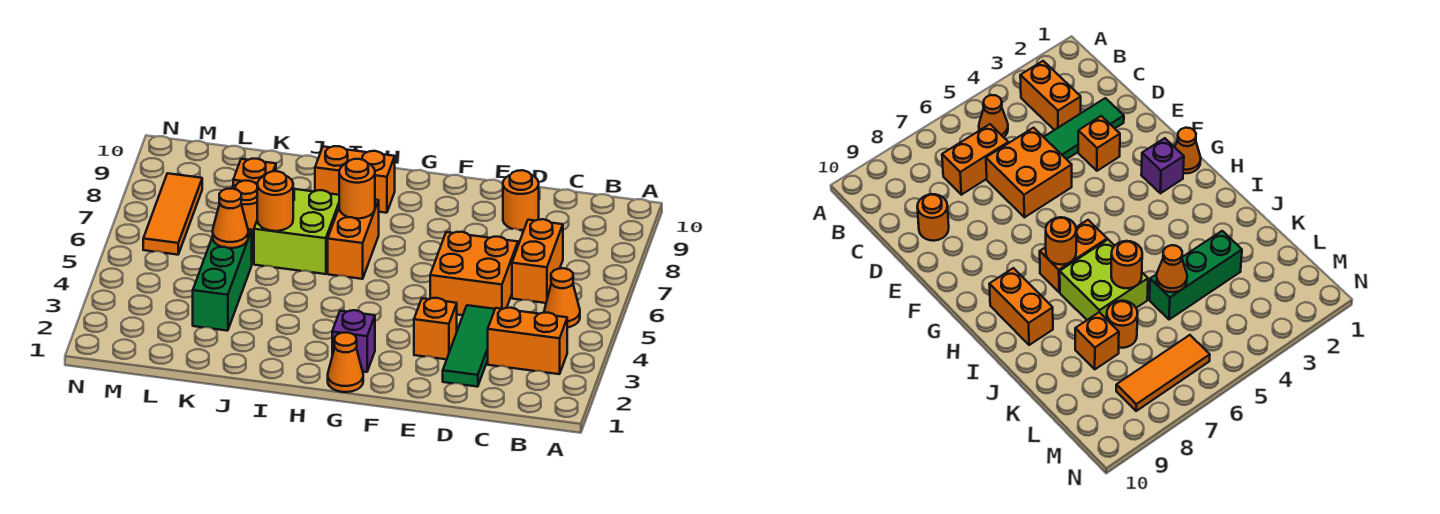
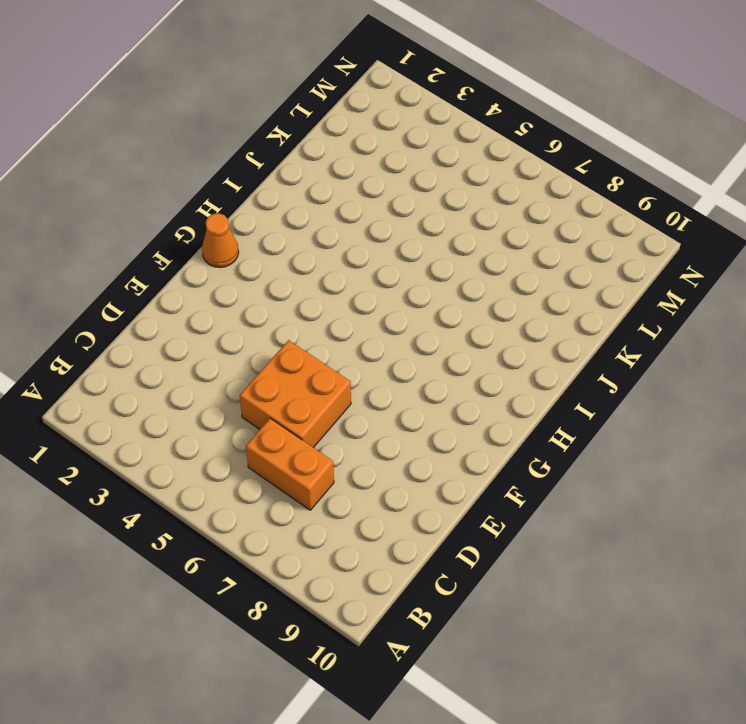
none -> orange 1x2 brick [488,308,567,374]
none -> orange 1x1 cone [544,268,580,327]
none -> green 1x3 tile [443,305,495,387]

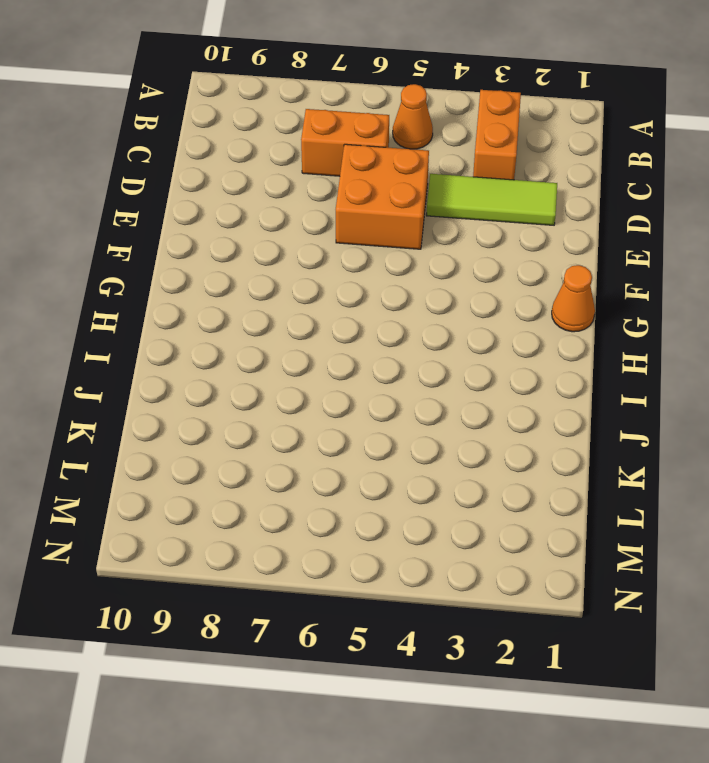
lime 1x3 tile [426,174,557,225] -> green 1x3 tile [443,305,495,387]
none -> orange 1x1 round brick [503,170,539,230]
none -> orange 1x1 brick [414,298,457,359]
none -> purple 1x1 brick [332,310,375,372]

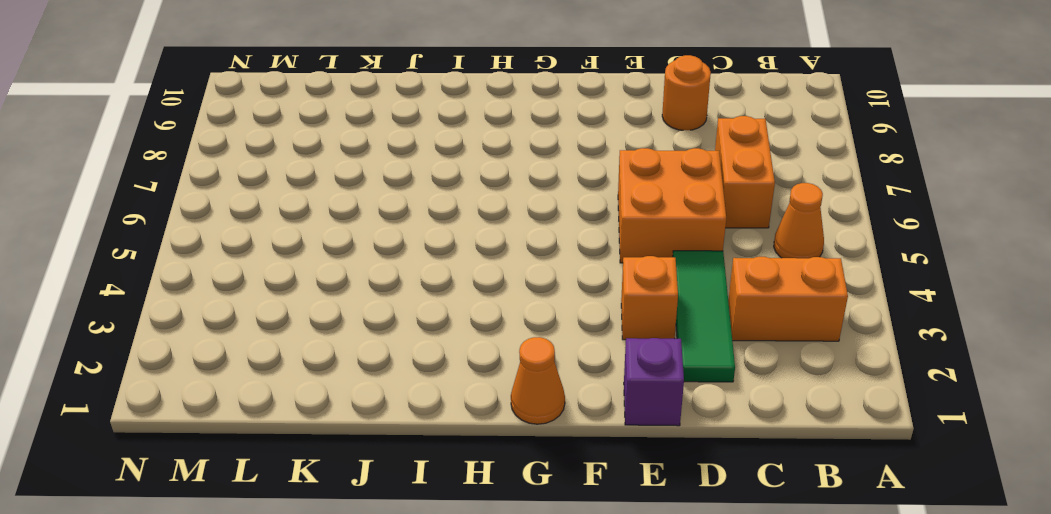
purple 1x1 brick [624,338,684,426] -> purple 1x1 brick moved to [332,310,375,372]
none -> orange 1x2 brick [328,200,379,279]
none -> orange 1x2 brick [315,146,395,213]
none -> lime 2x2 brick [254,189,339,274]

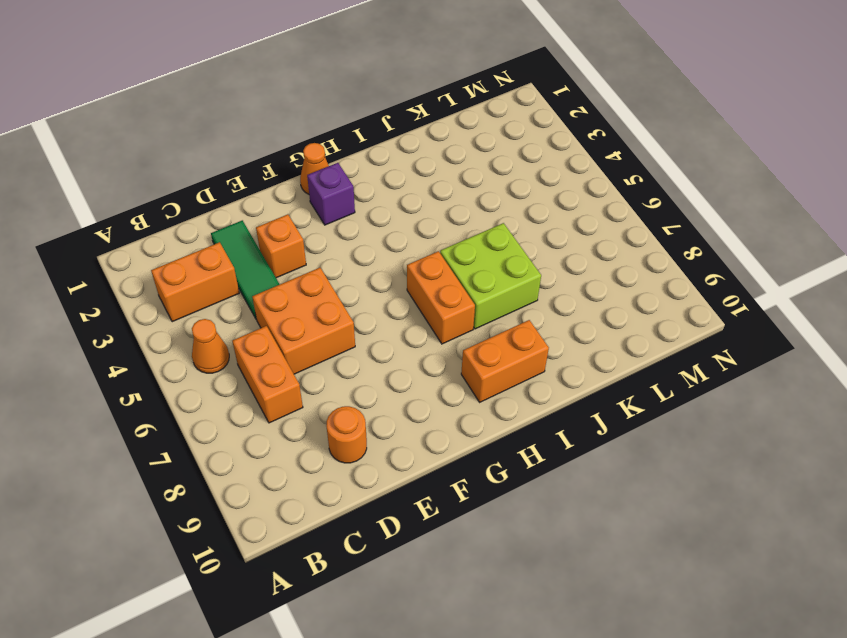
none -> green 1x3 brick [193,229,252,331]
none -> orange 1x1 round brick [231,181,257,240]
none -> orange 1x1 brick [233,159,276,186]

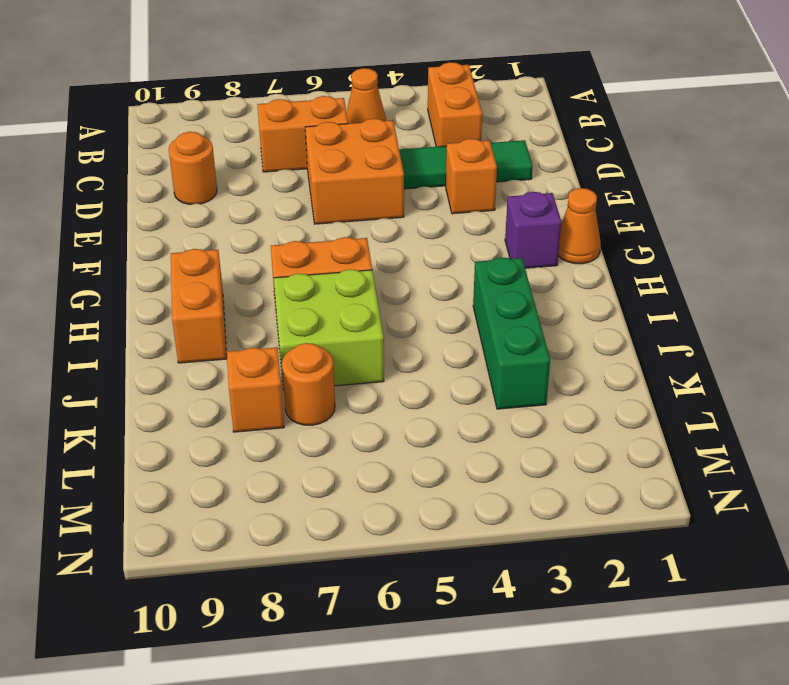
green 1x3 brick [473,257,550,409] -> green 1x3 brick turned to [193,229,252,331]
none -> orange 1x3 tile [143,173,202,255]
none -> orange 1x1 round brick [339,159,375,219]
none -> orange 1x1 round brick [257,171,293,231]

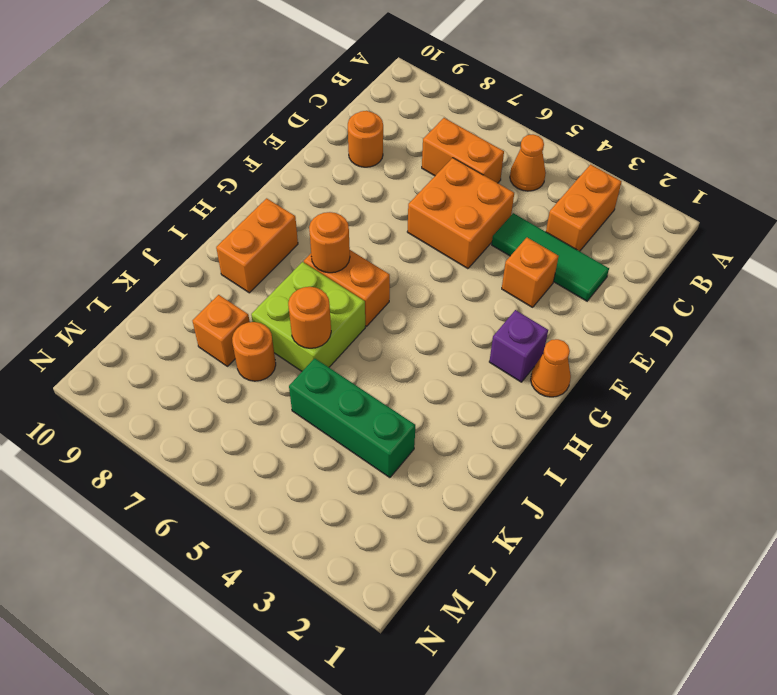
none -> orange 1x3 tile [143,173,202,255]
none -> orange 1x1 cone [213,189,248,248]

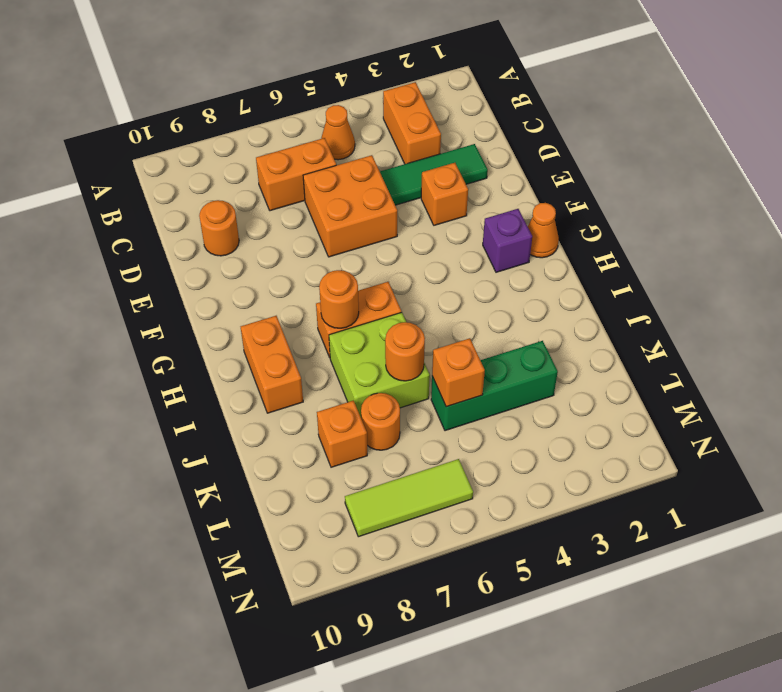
orange 1x1 brick [432,338,485,407] -> orange 1x1 cone [213,189,248,248]
lime 1x3 tile [345,459,473,537] -> orange 1x3 tile [143,173,202,255]

